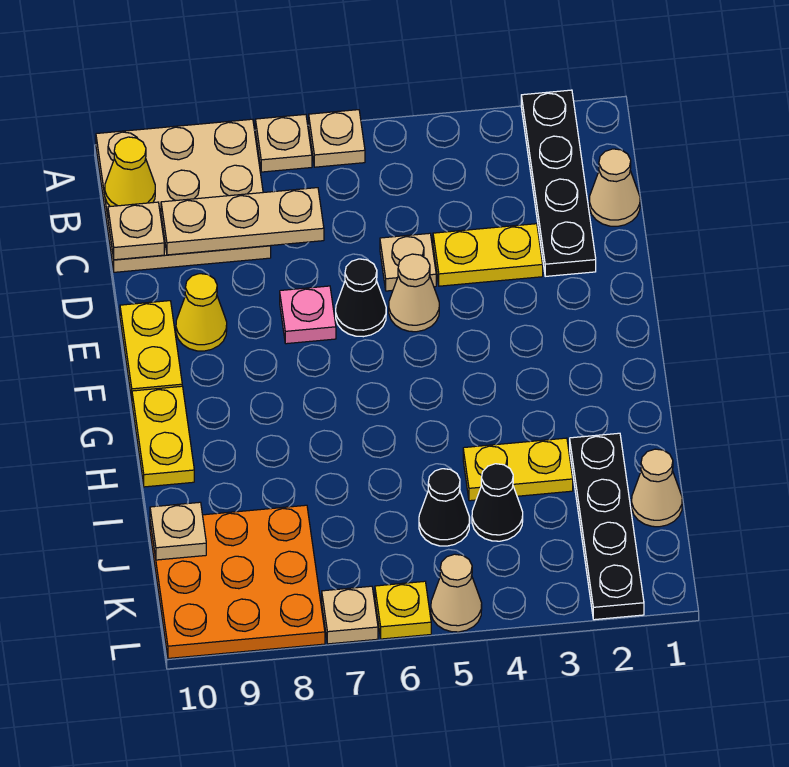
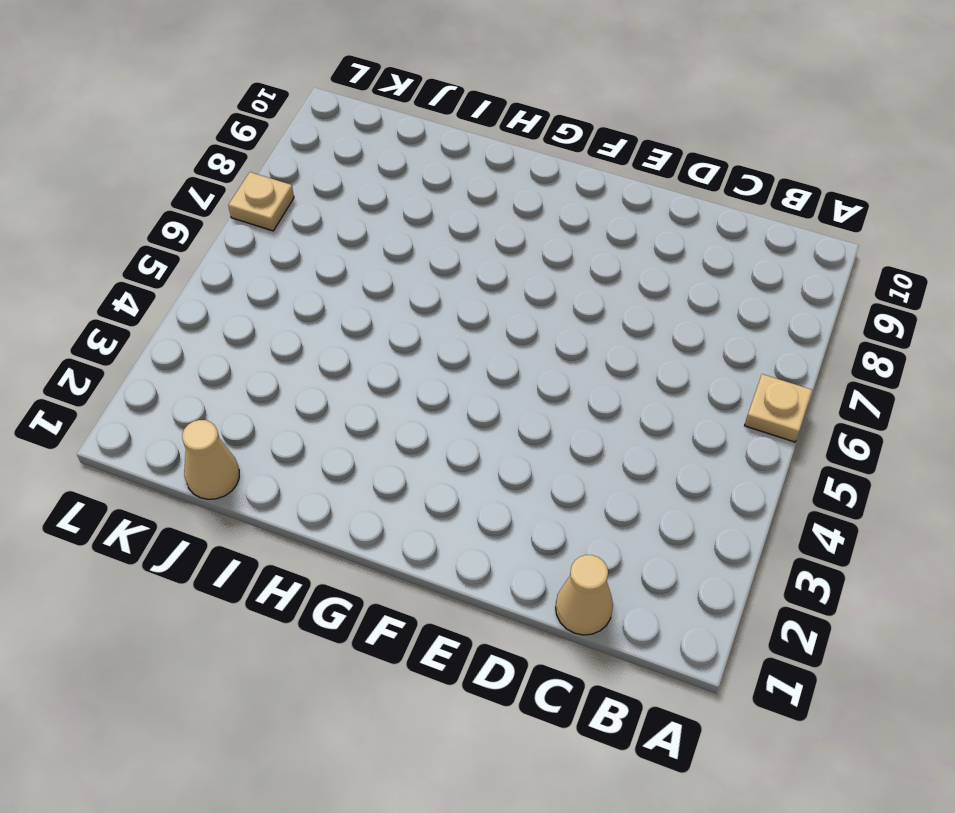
none -> black 1x4 plate [521,90,596,276]
none -> tan 1x1 plate [255,114,312,172]
none -> tan 3x3 plate [96,119,271,272]

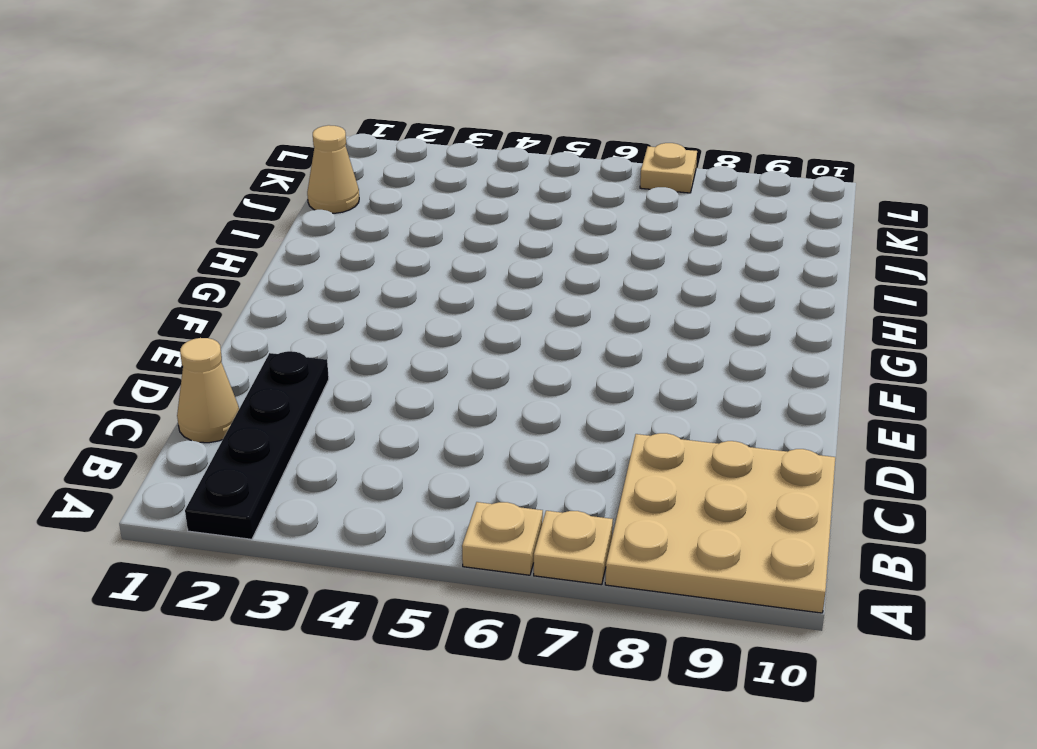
none -> yellow 1x2 plate [433,224,543,286]
none -> tan 1x1 plate [380,233,436,291]
none -> tan 1x1 cone [389,254,439,332]

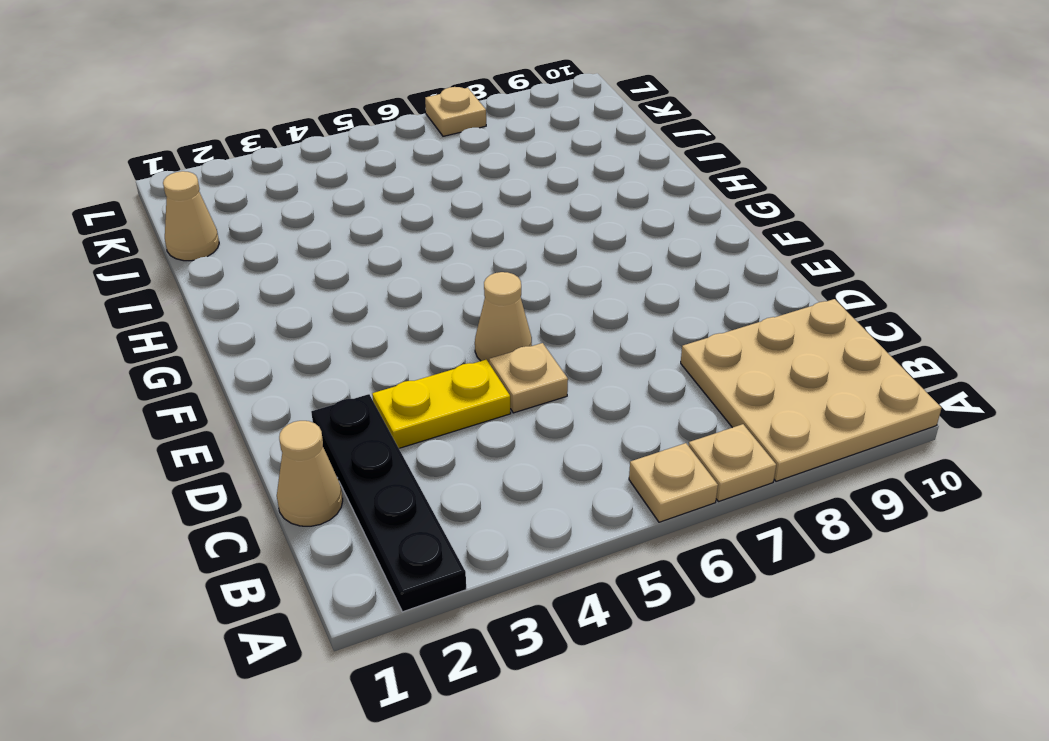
none -> black 1x1 cone [336,259,386,337]
none -> pink 1x1 plate [280,286,336,344]
none -> yellow 1x1 cone [176,274,227,351]

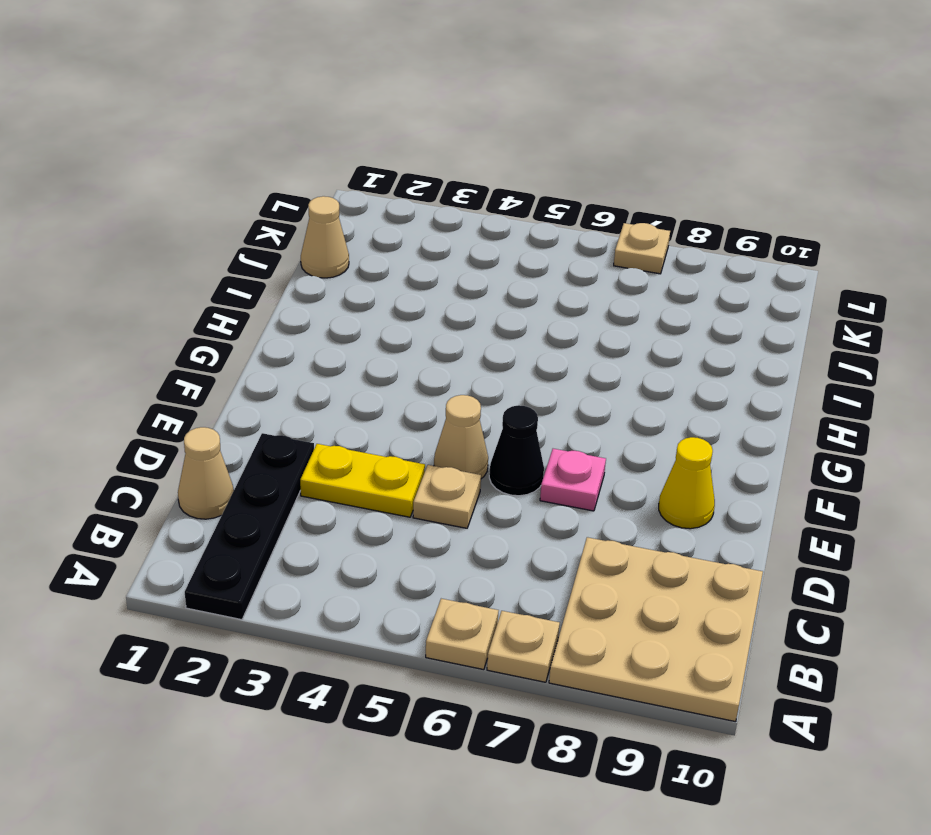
none -> yellow 1x2 plate [120,301,182,399]
none -> yellow 1x2 plate [132,386,194,487]
none -> black 1x4 plate [570,433,644,620]

